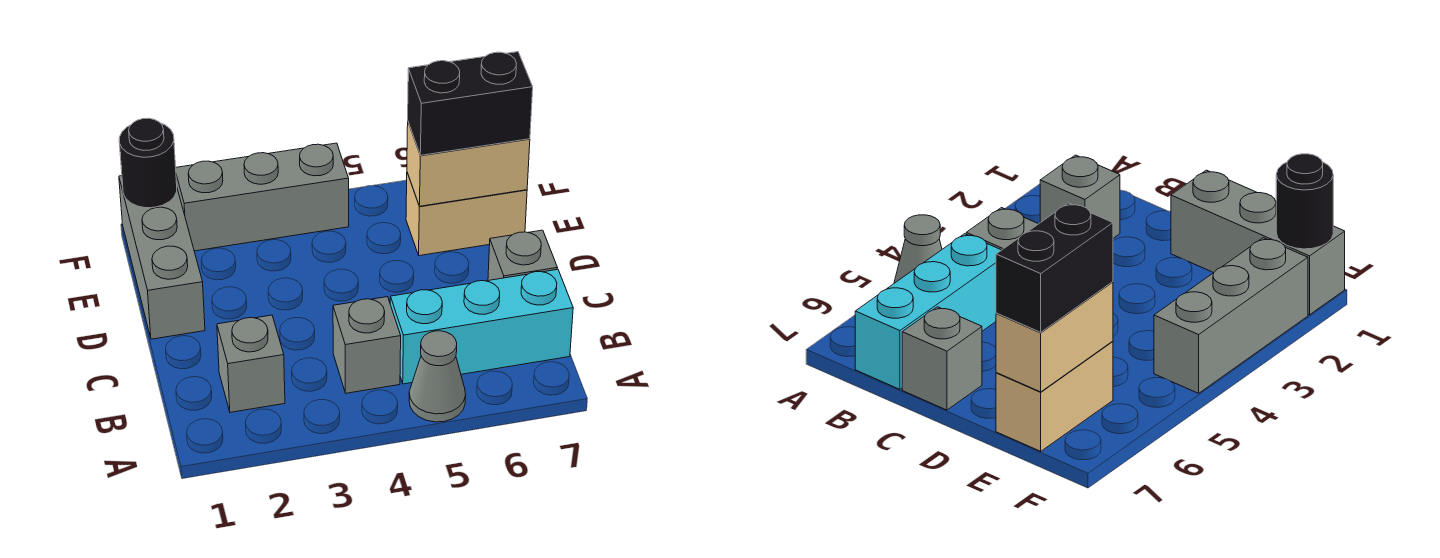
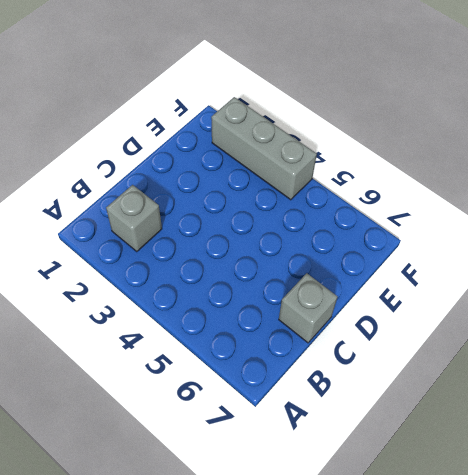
none -> grey 1x1 cone [409,331,466,422]
none -> grey 1x1 brick [333,297,401,393]

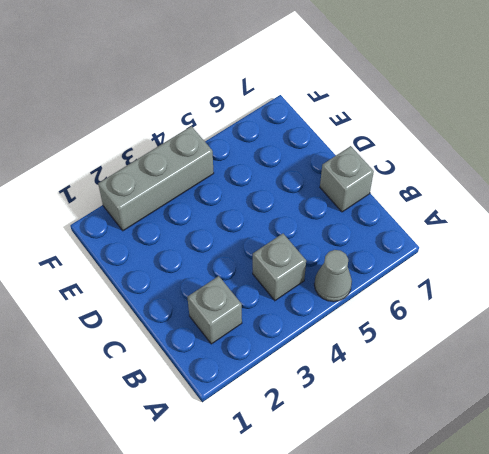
none -> cyan 1x3 brick [390,269,573,384]
none -> grey 1x3 brick [119,176,205,339]

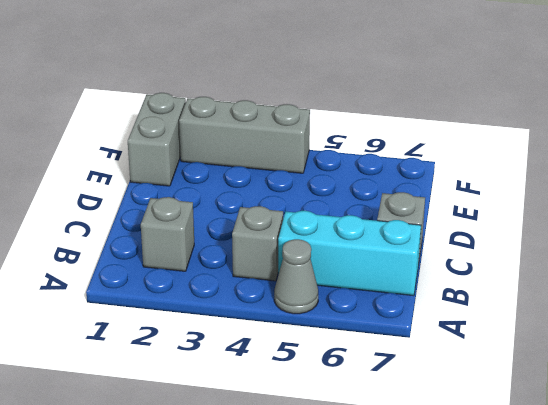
grey 1x2 brick [128,93,186,186] -> grey 1x3 brick [119,176,205,339]
none -> tan 1x2 brick [406,173,527,256]
none -> tan 1x2 brick [407,123,530,206]

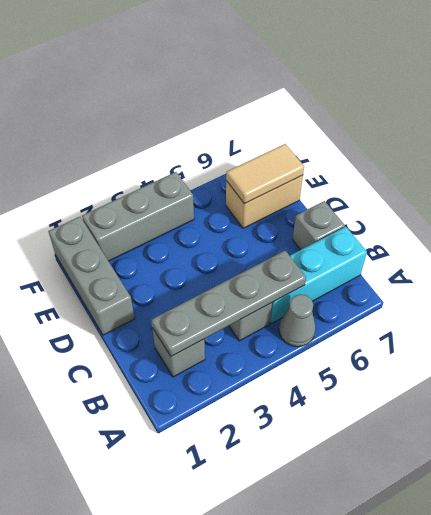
grey 1x4 plate [151,251,306,356] -> none
tan 1x2 tile [226,144,304,204] -> tan 1x2 brick [407,123,530,206]
none -> black 1x1 round brick [119,118,177,208]
none -> black 1x2 brick [408,52,533,155]

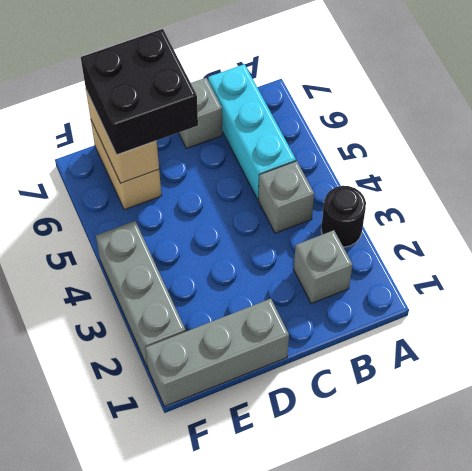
black 1x1 round brick [321,186,366,247] -> black 1x1 round brick moved to [119,118,177,208]
black 2x2 brick [81,29,198,155] -> black 1x2 brick [408,52,533,155]
none -> grey 1x1 cone [409,331,466,422]

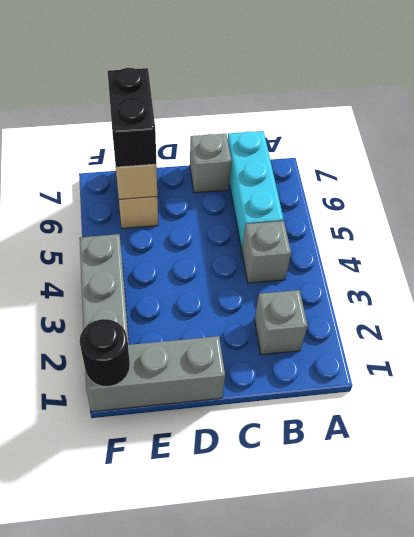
none -> grey 1x1 cone [409,331,466,422]

